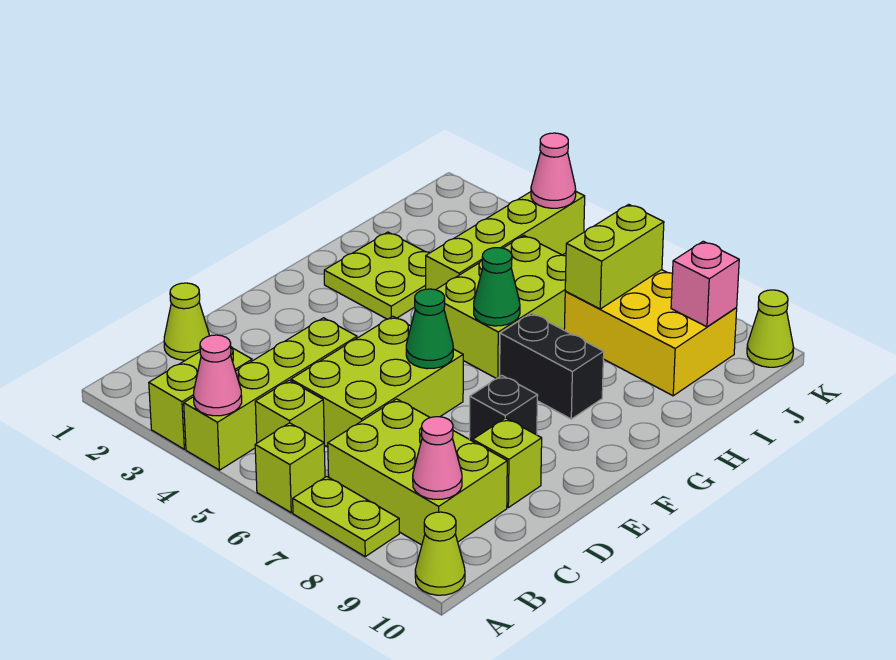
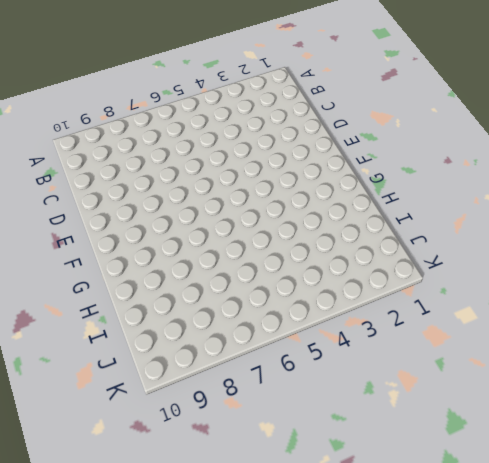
none -> lime 1x2 brick [149,347,252,449]
none -> lime 1x4 brick [184,318,357,470]
none -> lime 1x1 brick [255,423,325,513]

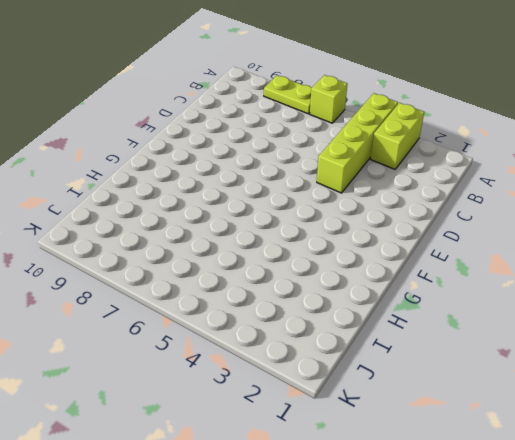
none -> lime 1x1 cone [415,512,465,595]
none -> lime 1x1 brick [255,380,325,447]
none -> lime 2x3 brick [328,399,507,545]

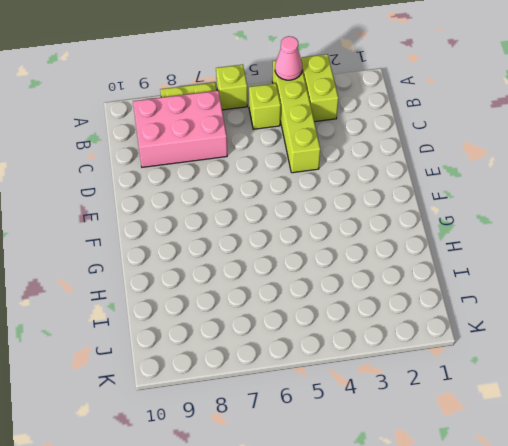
pink 2x3 brick [133,91,227,167] -> lime 2x3 brick [328,399,507,545]
none -> lime 1x1 cone [415,512,465,595]
none -> lime 1x1 cone [164,283,210,360]
none -> lime 2x3 brick [291,316,463,447]

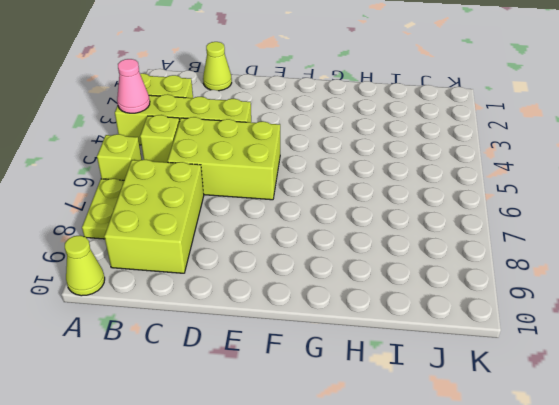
none -> lime 1x1 brick [473,418,542,508]
none -> black 1x1 brick [469,376,538,441]
none -> lime 2x2 plate [324,232,429,319]

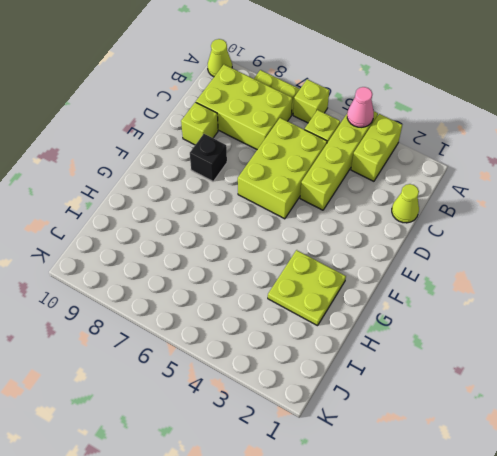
none -> lime 2x3 brick [436,236,566,379]
none -> black 1x2 brick [500,313,604,419]
none -> lime 1x4 brick [426,192,585,290]

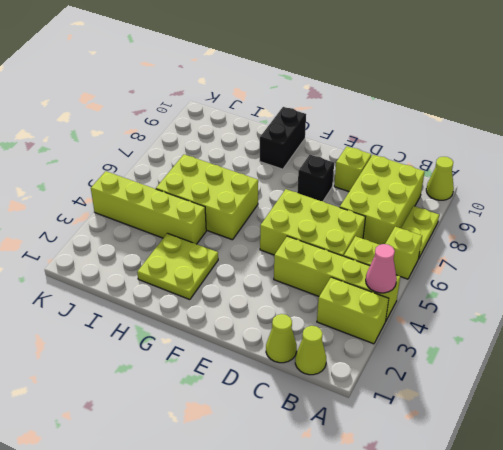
lime 1x1 cone [295,326,326,375] -> lime 1x1 cone moved to [747,290,794,367]
black 1x2 brick [260,107,306,169] -> black 1x2 brick moved to [500,313,604,419]
none -> yellow 2x3 brick [564,270,737,396]
none -> pink 1x1 cone [413,417,462,499]
none -> green 1x1 cone [406,289,453,369]

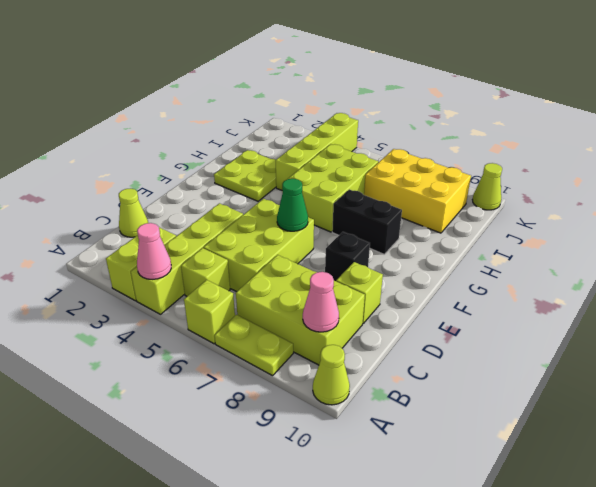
none -> green 1x1 cone [474,248,520,326]
none -> lime 1x2 brick [565,204,664,309]
none -> pink 1x1 brick [671,241,739,327]

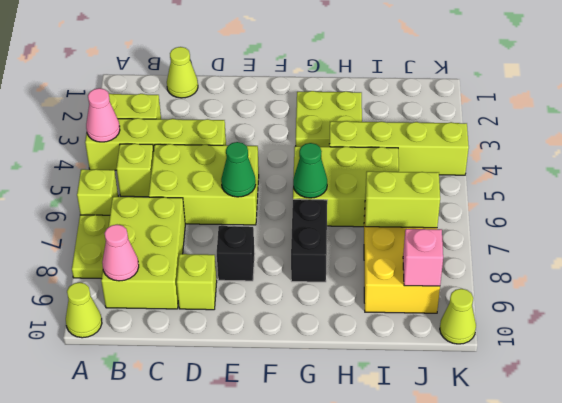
none -> pink 1x1 cone [531,133,576,208]

